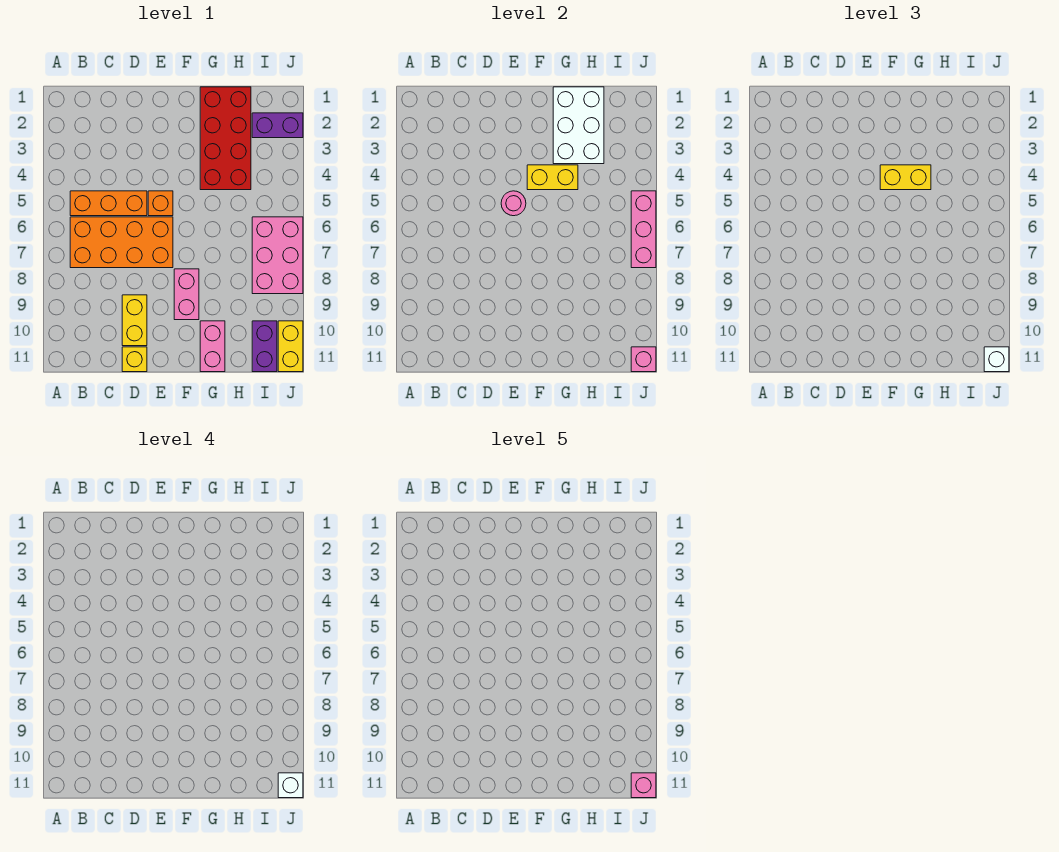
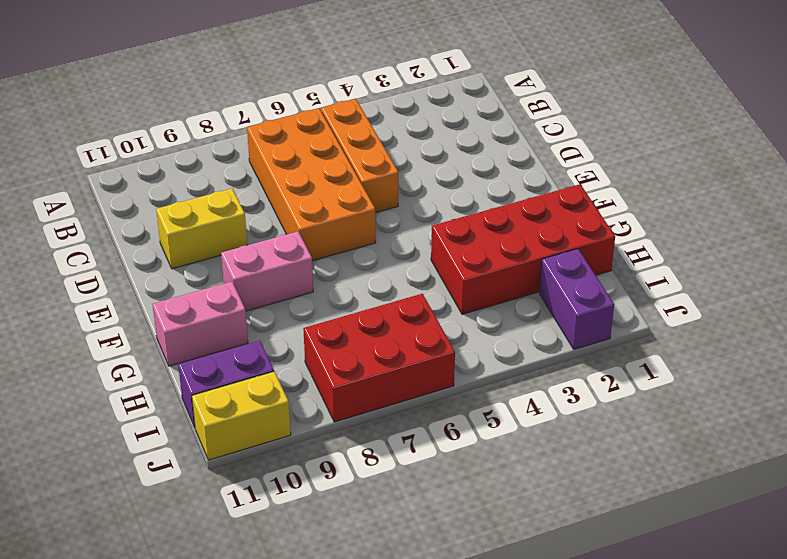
red 2x3 brick [303,294,455,422] -> pink 2x3 brick [252,217,303,294]
none -> yellow 1x1 brick [122,347,147,372]
none -> orange 1x1 brick [148,191,173,216]
none -> pink 1x1 round brick [501,191,526,216]

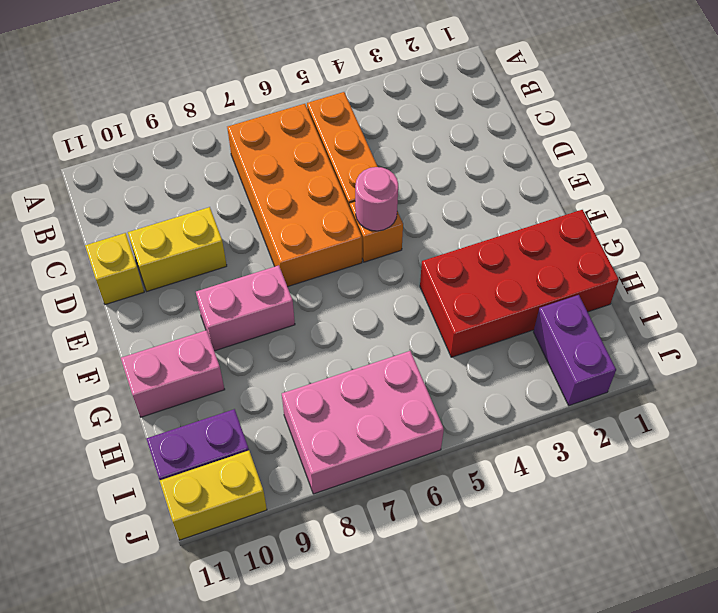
none -> yellow 1x2 brick [527,165,578,190]
none -> white 2x3 brick [553,87,604,164]
none -> pink 1x3 brick [631,191,656,268]

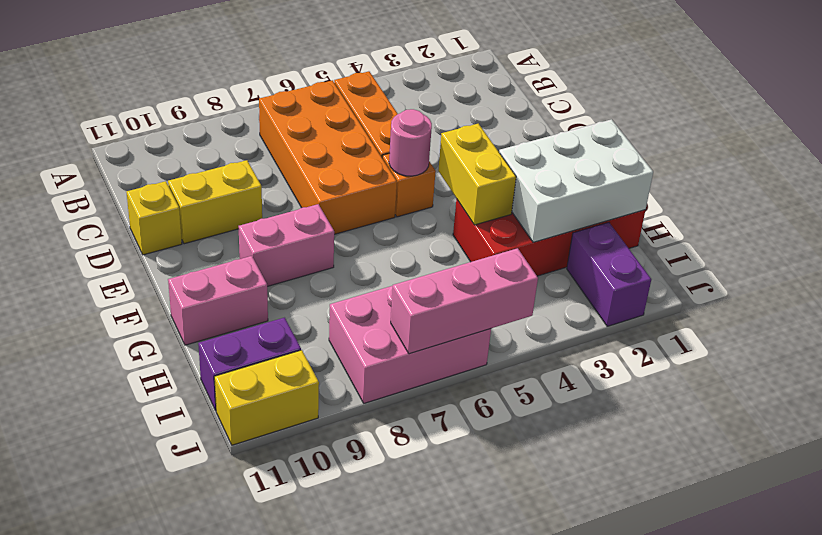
none -> pink 1x1 brick [631,347,656,372]
none -> yellow 1x2 brick [880,165,931,190]
none -> white 1x1 brick [984,347,1009,372]

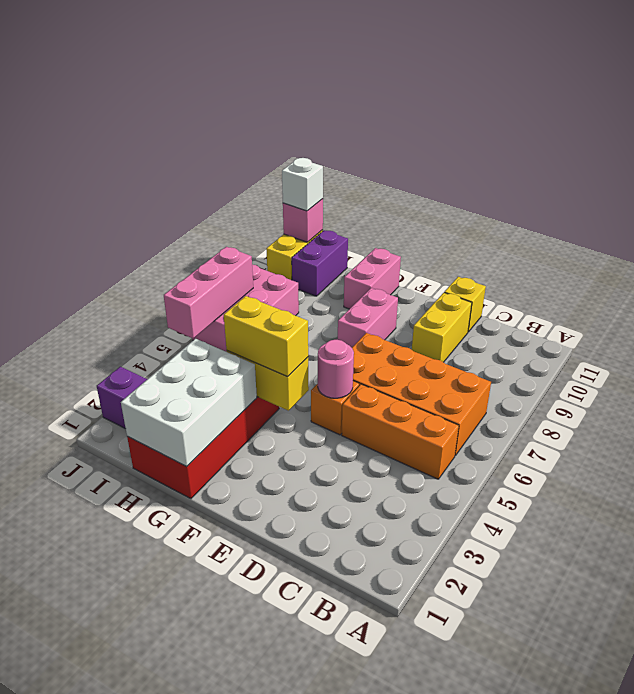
none -> white 1x1 brick [278,773,303,798]
none -> pink 1x1 brick [631,773,656,798]

